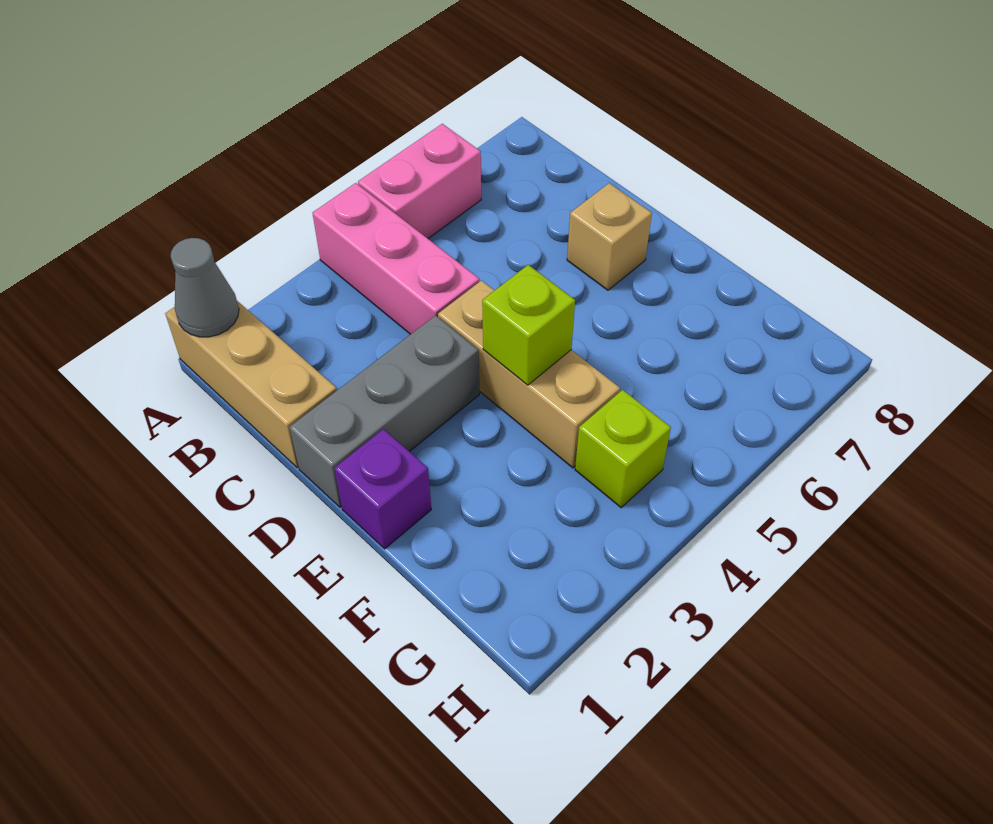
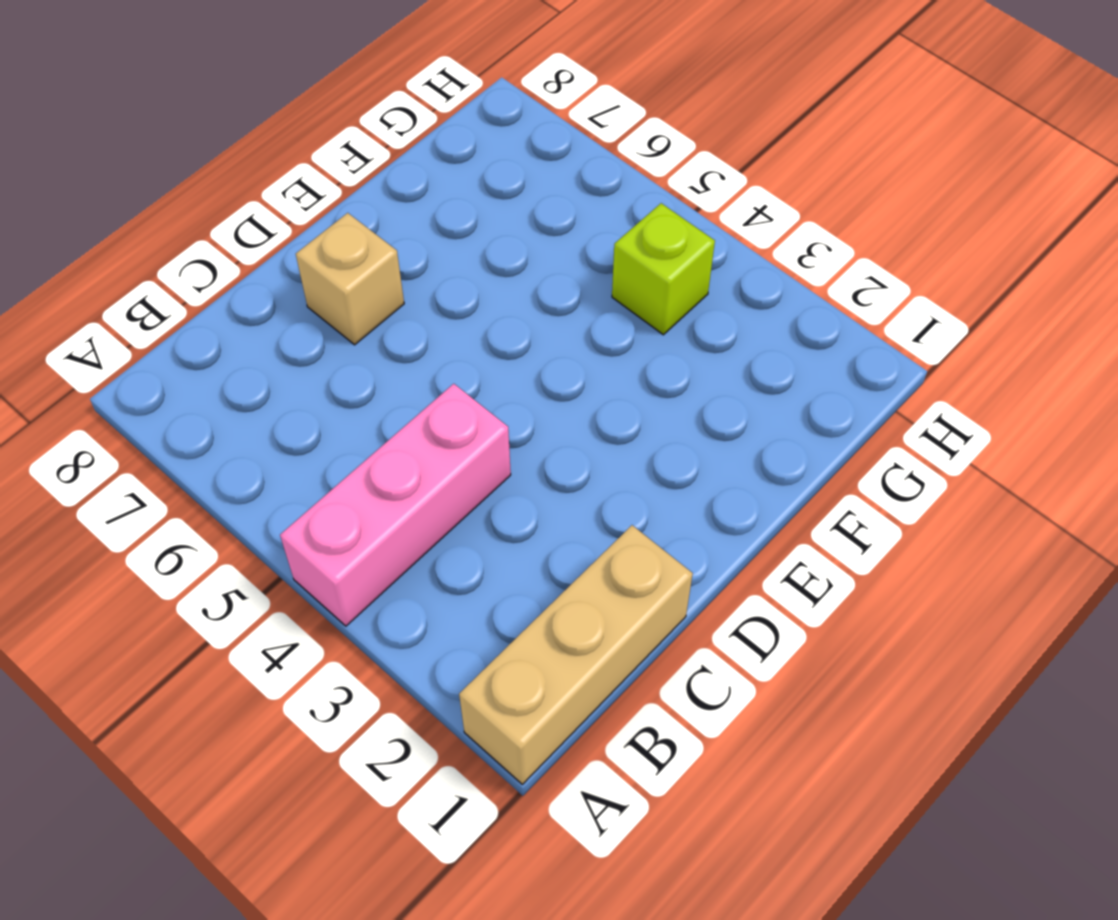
none -> pink 1x2 brick [358,124,481,238]
none -> grey 1x3 brick [289,315,479,507]

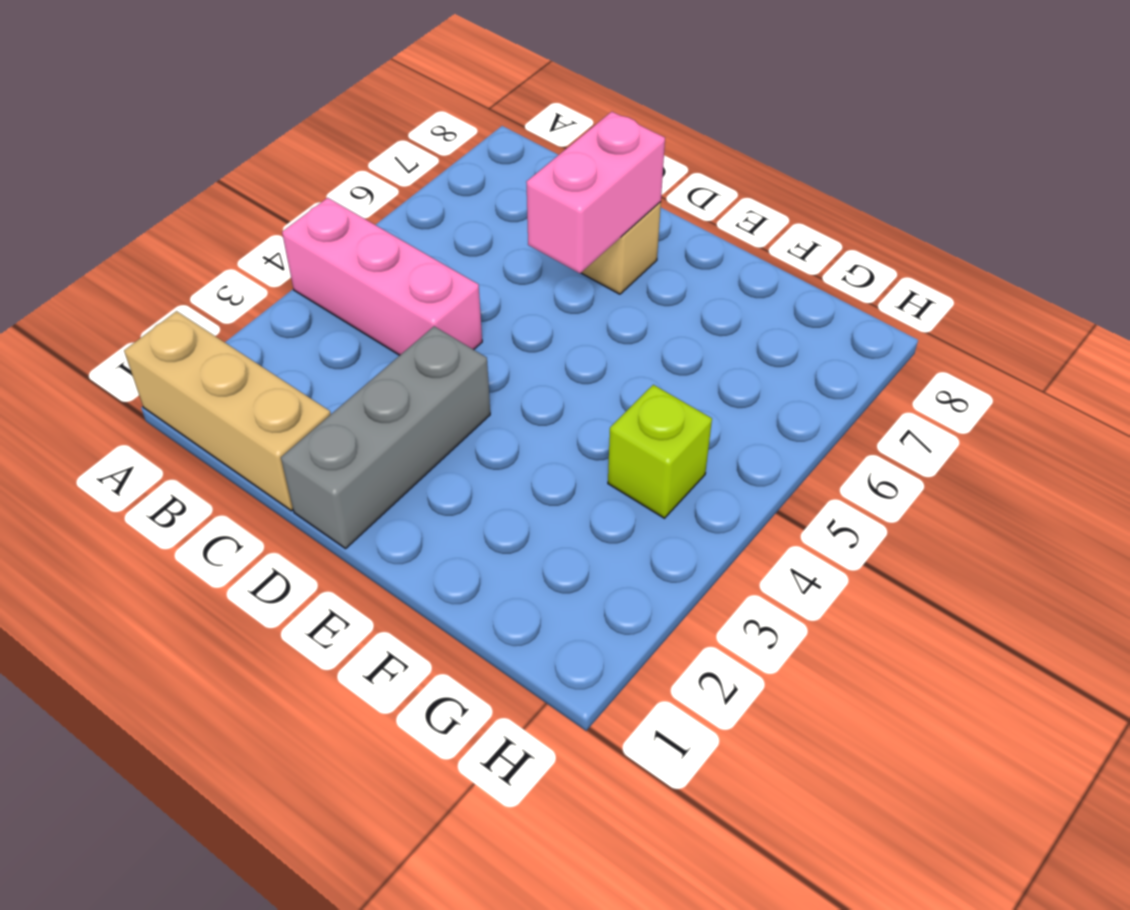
pink 1x2 brick [526,112,665,273] -> pink 1x2 brick moved to [358,124,481,238]
none -> tan 1x3 brick [438,281,620,468]
none -> purple 1x1 brick [334,429,431,549]

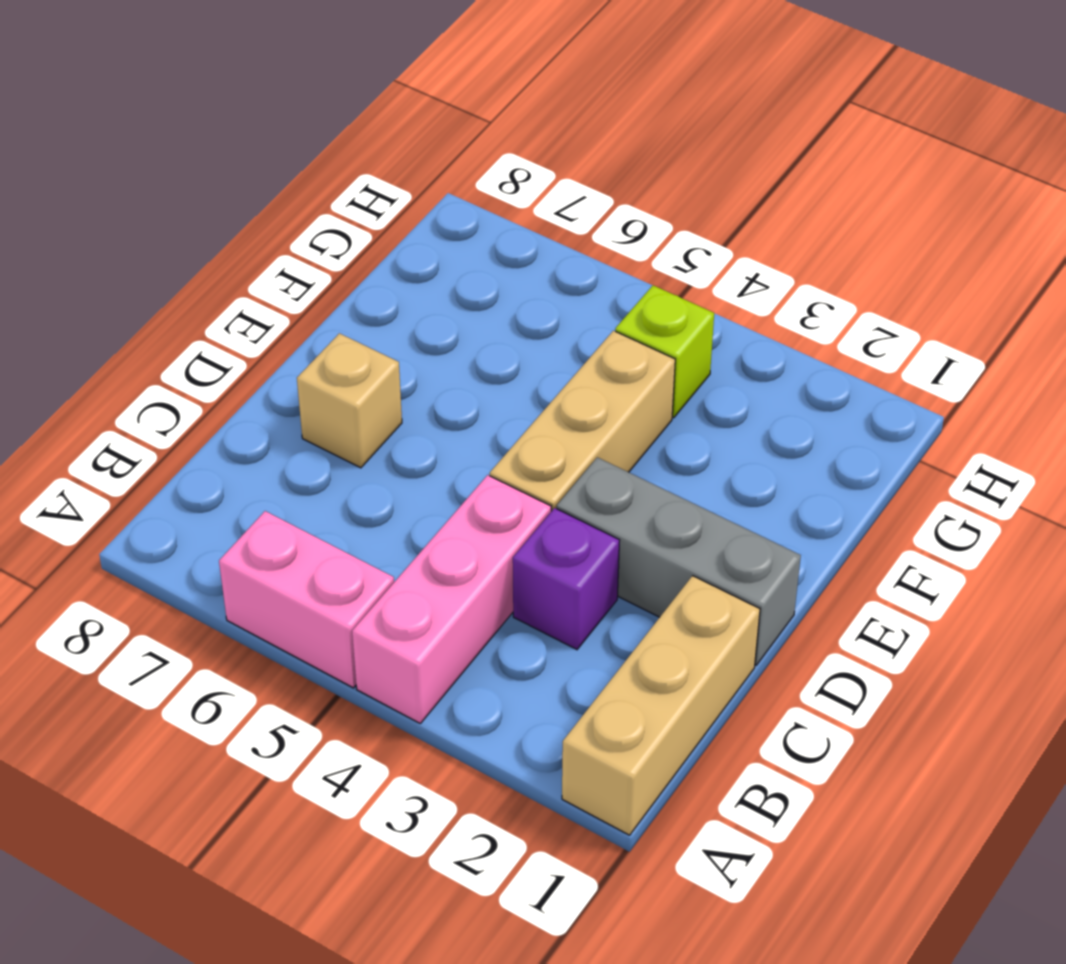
purple 1x1 brick [513,508,620,649] -> purple 1x1 brick moved to [334,429,431,549]
none -> grey 1x1 cone [171,238,239,337]
none -> lime 1x1 brick [482,265,575,385]

